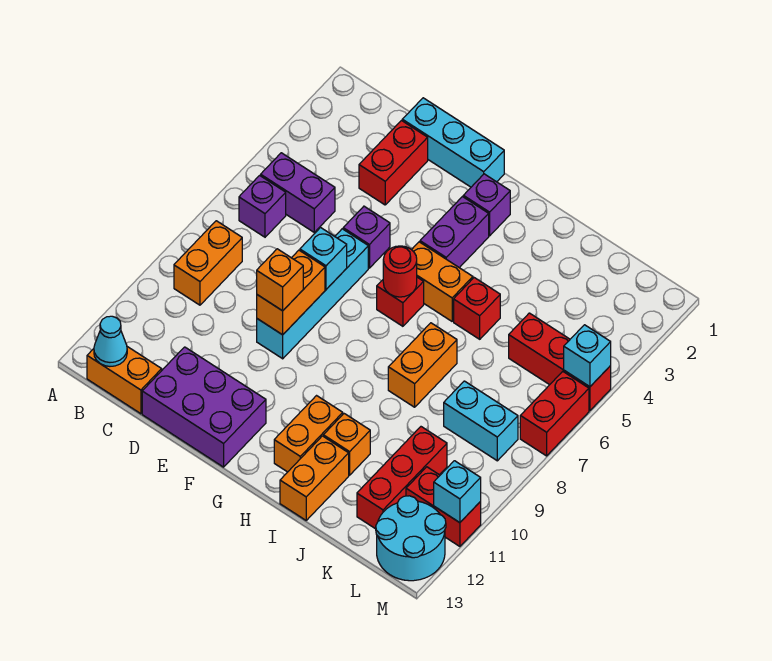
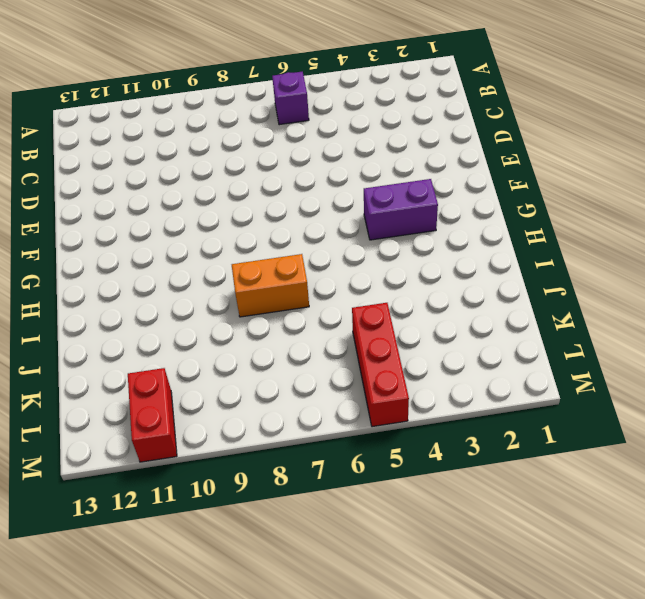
none -> purple 1x2 brick [261,153,335,232]
none -> orange 1x2 brick [174,221,242,305]
none -> orange 1x2 brick [87,347,162,414]
none -> cyan 1x3 brick [402,98,504,187]

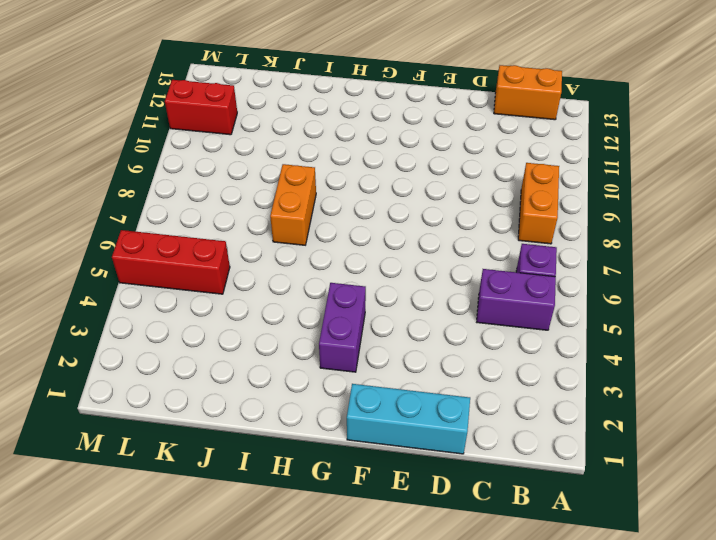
none -> red 1x2 brick [359,121,428,205]
none -> purple 2x3 brick [142,347,266,467]
none -> purple 1x1 brick [343,206,390,268]
none -> cyan 1x4 brick [257,229,368,359]

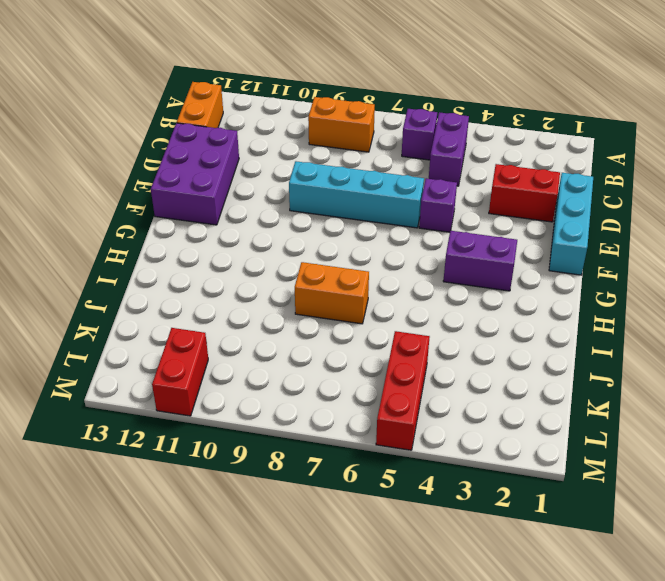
none -> purple 1x1 brick [463,174,510,236]
none -> orange 1x2 brick [412,242,473,321]
none -> red 1x1 brick [377,277,424,326]
none -> orange 1x2 brick [274,396,343,472]

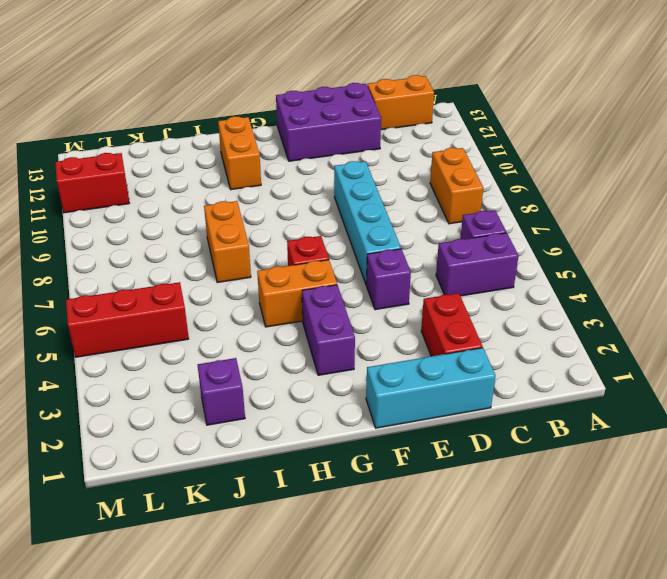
purple 1x1 brick [198,358,245,425] -> purple 1x1 brick moved to [463,174,510,236]
none -> red 1x1 brick [454,278,500,339]
none -> orange 1x1 brick [323,414,370,475]
none -> orange 1x2 brick [280,436,349,520]
none -> cyan 1x2 brick [444,381,518,461]

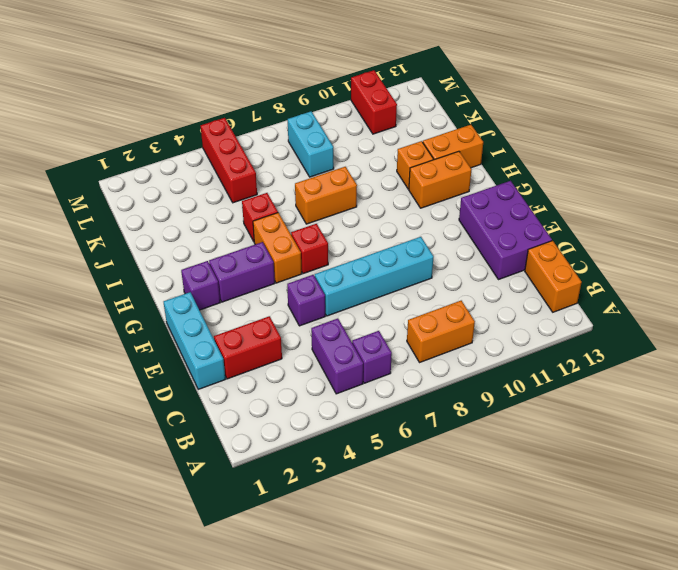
none -> red 1x3 brick [357,427,447,529]
none -> cyan 2x2 round brick [376,496,446,581]
none -> red 1x2 brick [520,372,589,456]
none -> cyan 1x1 cone [94,316,127,366]

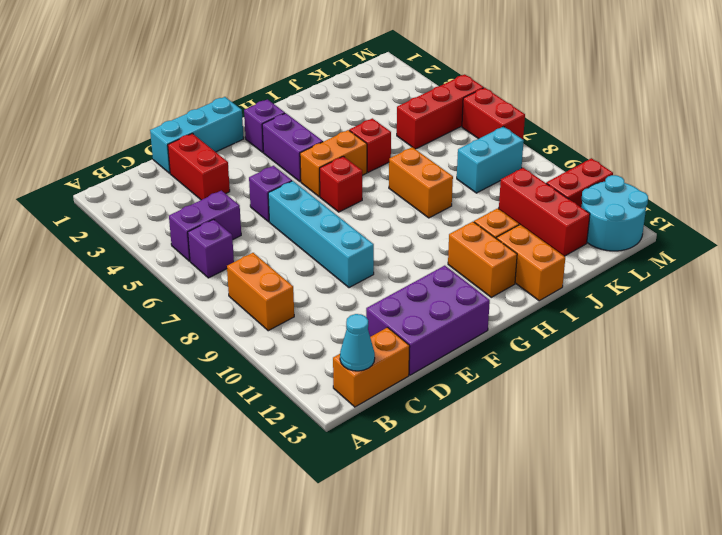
none -> cyan 1x1 brick [300,228,347,289]
none -> orange 1x2 brick [257,250,325,335]
none -> red 1x1 round brick [383,246,417,297]
none -> cyan 1x1 brick [564,325,611,387]

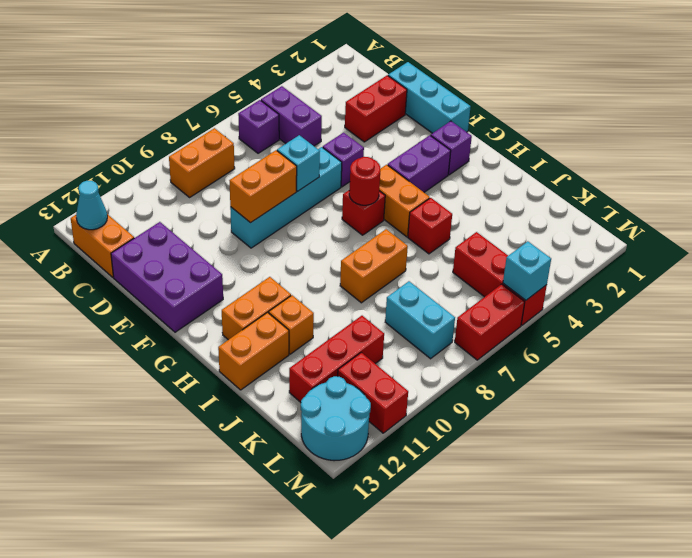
none -> cyan 1x1 brick [434,461,481,523]
none -> orange 1x1 brick [257,249,303,311]

